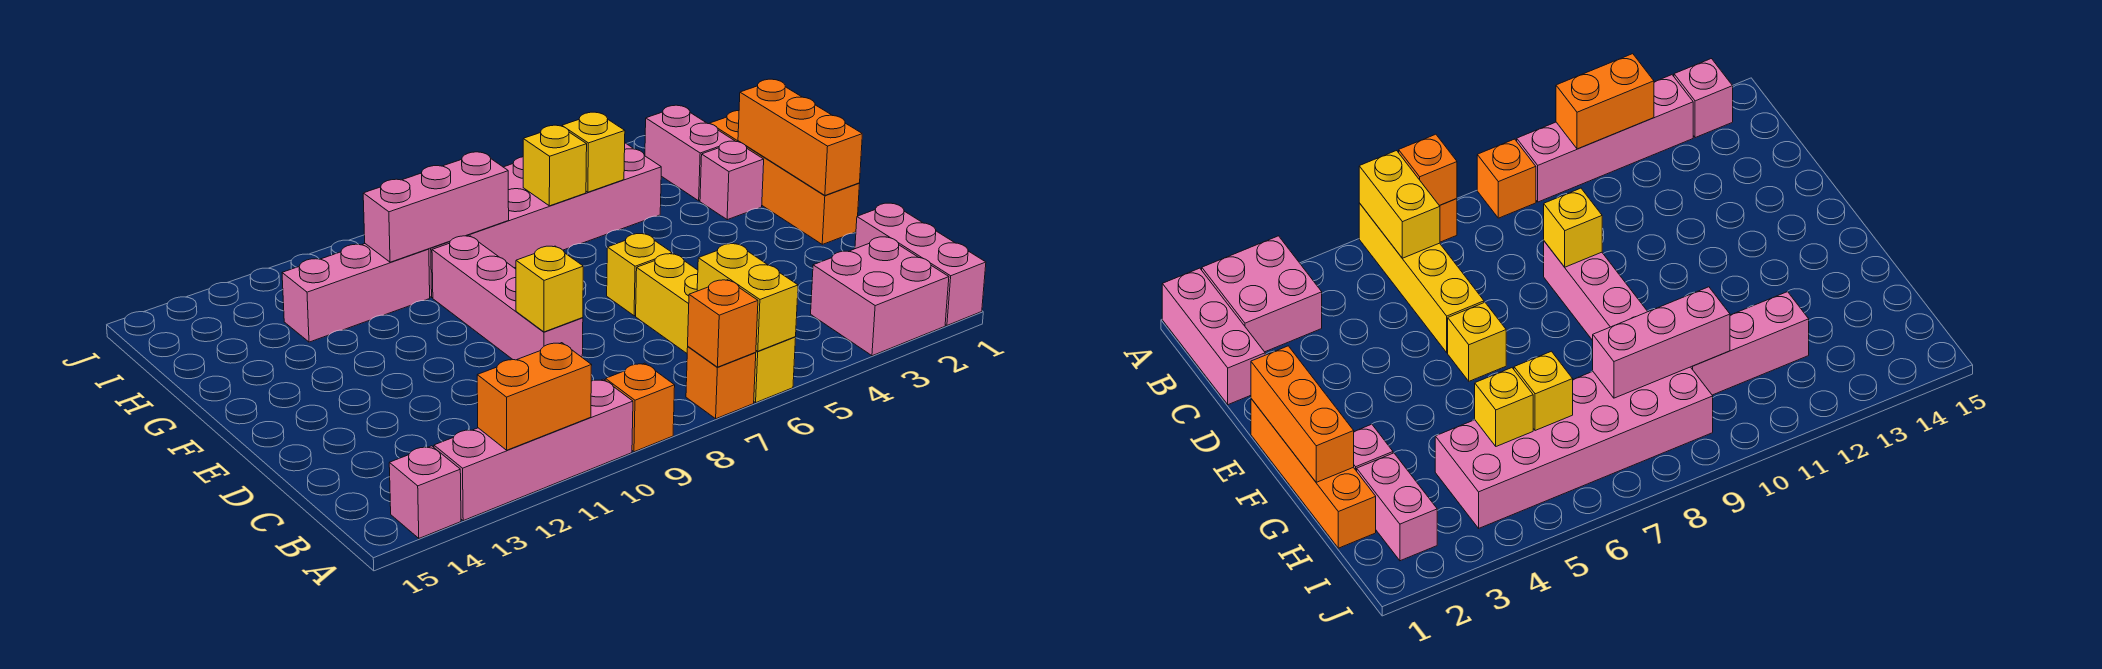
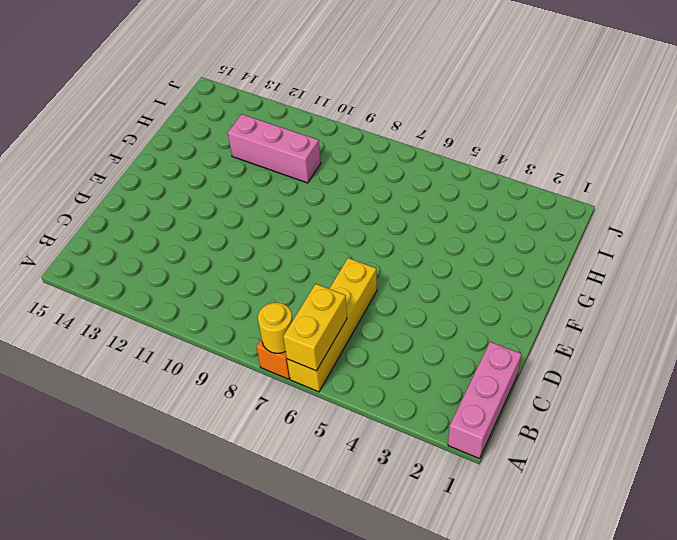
yellow 1x1 round brick [258,302,293,353] -> orange 1x1 brick [688,280,758,367]
none -> pink 2x2 brick [811,237,949,356]
none -> orange 1x1 brick [605,363,675,452]
none -> pink 1x4 brick [434,379,633,521]

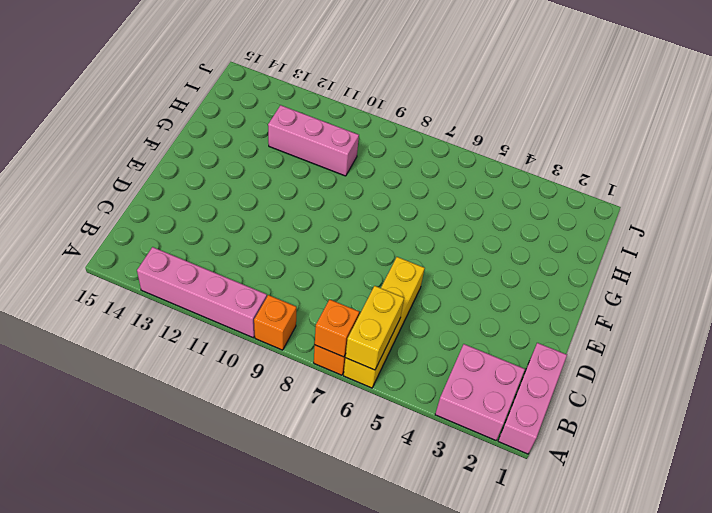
none -> pink 1x1 brick [389,446,461,538]
none -> pink 1x4 brick [432,236,583,360]
none -> orange 1x4 brick [710,111,860,244]

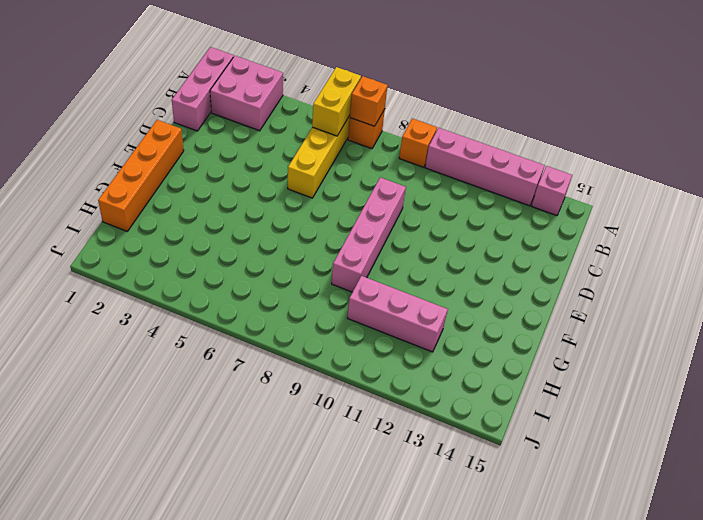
none -> yellow 1x1 brick [607,234,672,316]
none -> pink 1x1 brick [700,141,764,220]
none -> pink 1x2 brick [645,105,734,201]

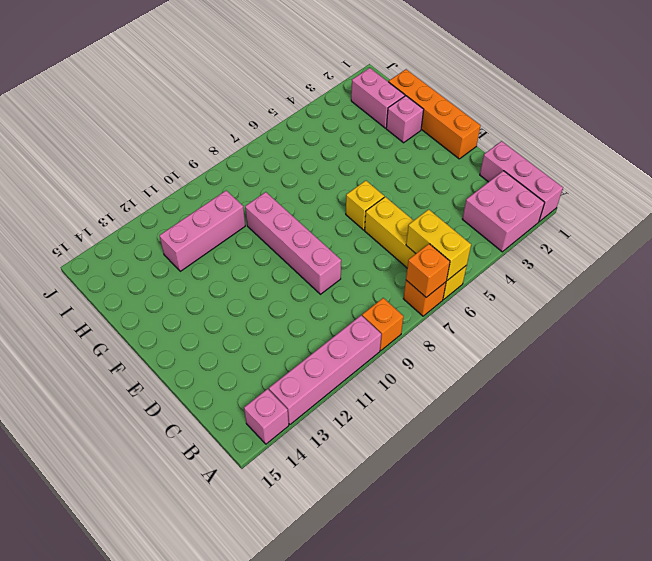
none -> pink 2x6 brick [429,143,661,298]
none -> orange 1x2 brick [477,343,592,450]
none -> yellow 1x1 brick [516,246,583,332]

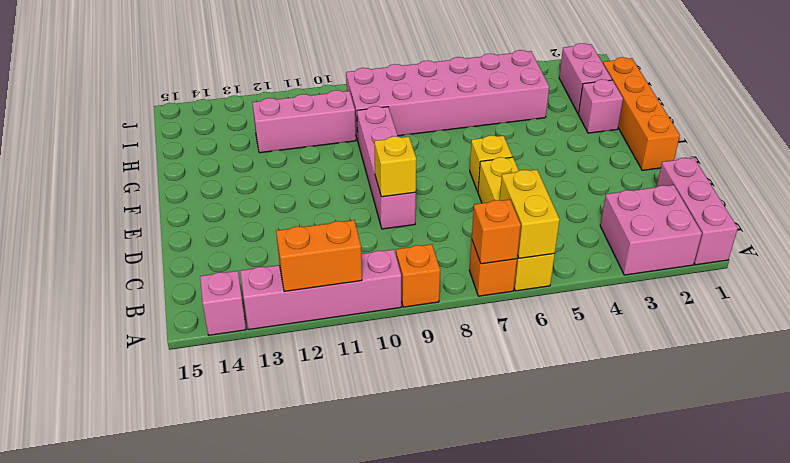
none -> orange 1x3 brick [738,79,862,195]
none -> yellow 1x1 brick [562,112,625,192]
none -> yellow 1x1 brick [523,125,587,206]

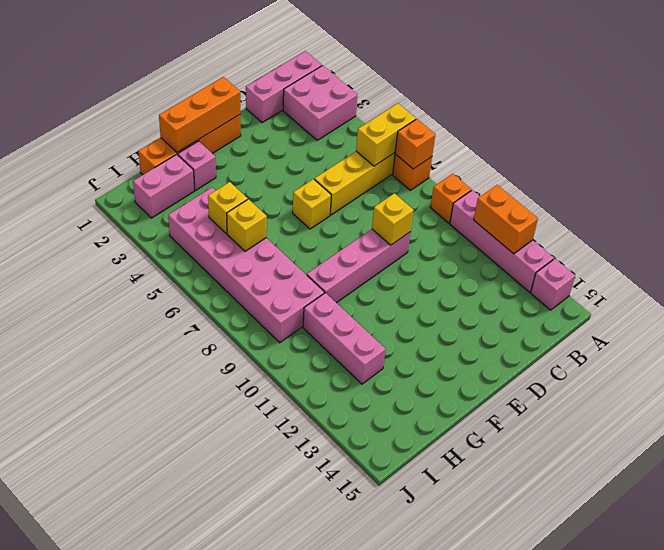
none -> pink 1x3 brick [363,152,509,262]

